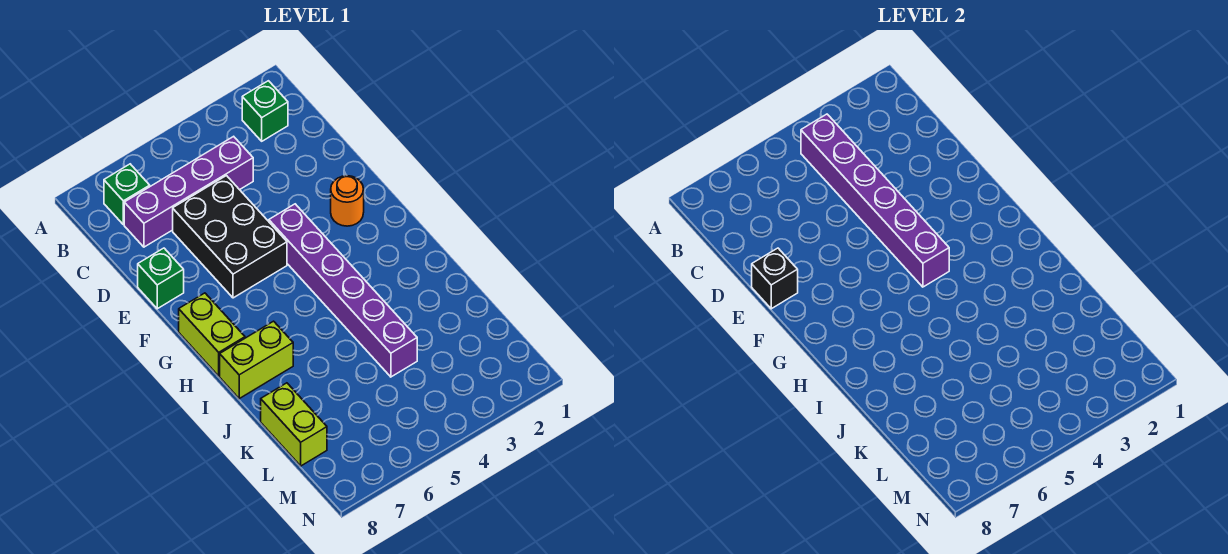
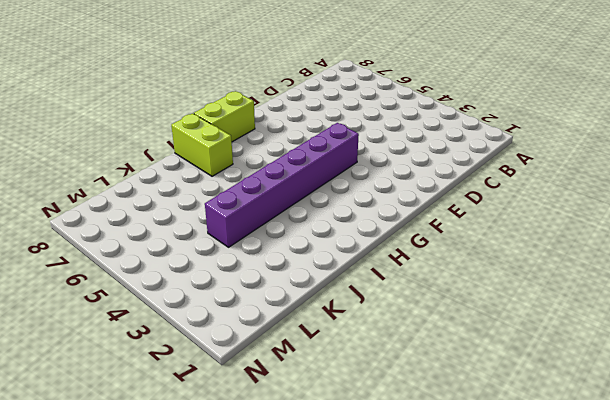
none -> green 1x1 brick [242,81,288,141]
none -> green 1x1 brick [104,164,150,225]
none -> purple 1x4 brick [124,136,253,247]

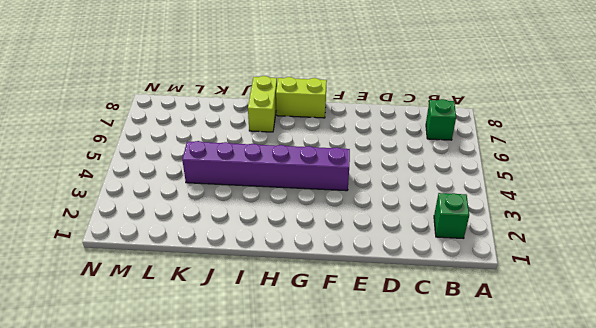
none -> purple 1x4 brick [124,136,253,247]
none -> black 2x3 brick [173,176,287,298]
none -> green 1x1 brick [138,248,184,309]

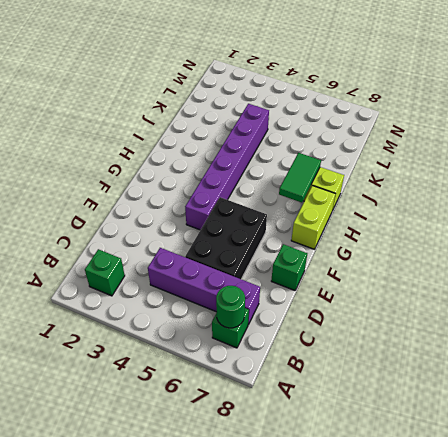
green 1x1 round brick [216,286,245,328] -> none
green 1x2 tile [279,153,321,203] -> none
none -> orange 1x1 round brick [331,176,364,226]
none -> lime 1x2 brick [261,383,327,466]
none -> purple 1x6 brick [801,114,949,287]

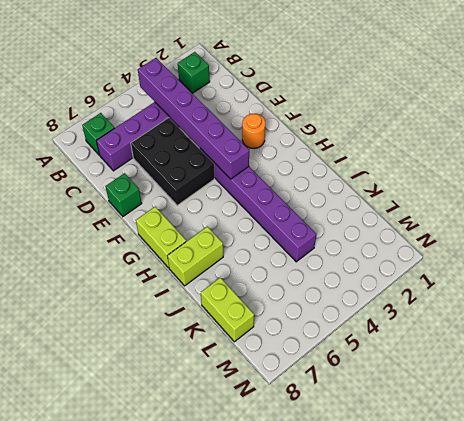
none -> black 1x1 brick [752,248,798,309]

